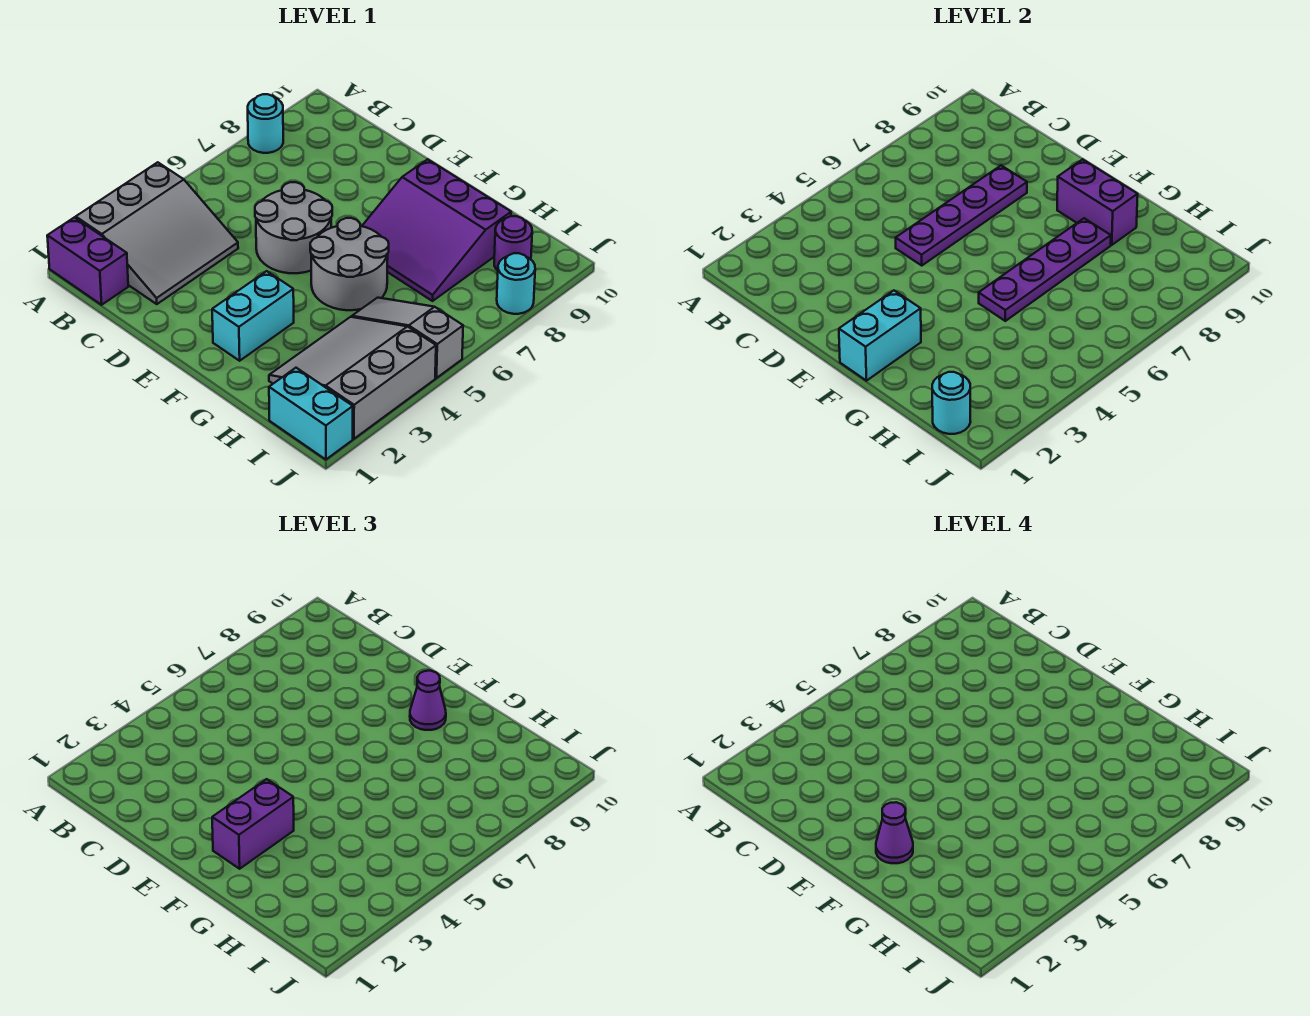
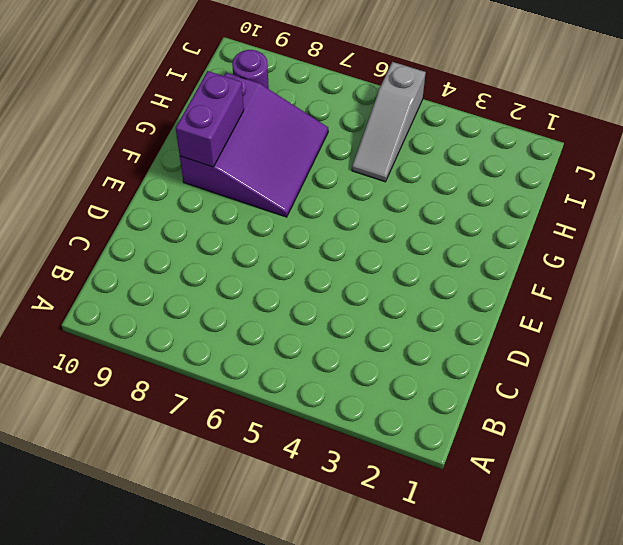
none -> purple 1x2 brick [47,217,128,305]
none -> grey 3x3 slope [76,162,238,304]
none -> cyan 1x1 round brick [248,94,283,153]

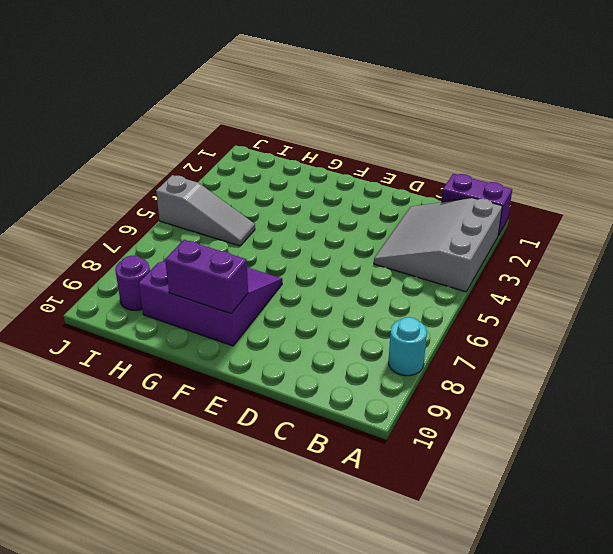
none -> grey 2x2 round brick [255,182,332,273]
none -> cyan 1x2 brick [212,271,294,361]
none -> grey 2x2 round brick [310,218,389,310]

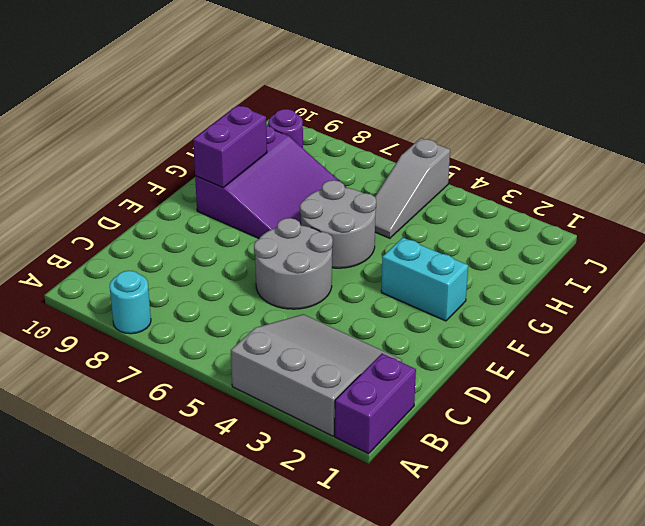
none -> grey 3x3 slope [269,317,436,439]
none -> cyan 1x2 brick [269,368,353,460]
none -> cyan 1x1 round brick [497,253,535,314]

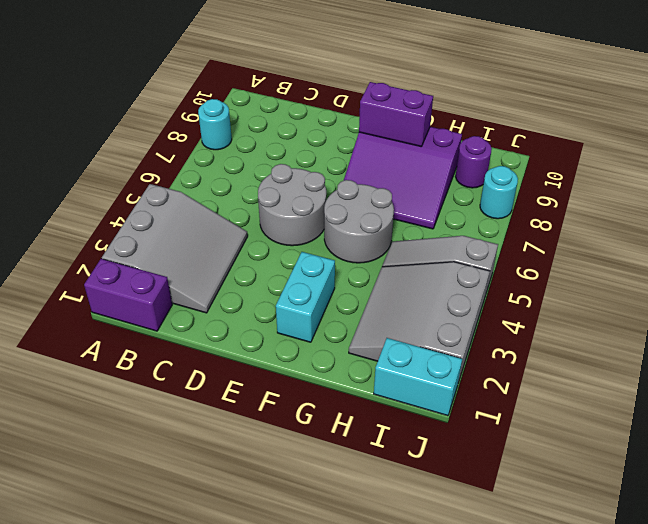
none -> purple 1x4 plate [896,166,1027,265]
none -> cyan 1x2 brick [839,291,921,381]
none -> purple 1x4 plate [979,218,1111,321]

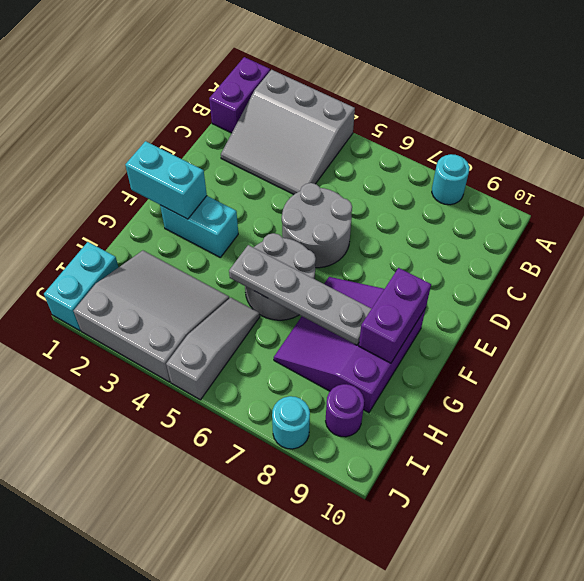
grey 1x4 plate [229,245,371,345] -> purple 1x4 plate [979,218,1111,321]
none -> purple 1x4 plate [896,166,1027,265]
none -> cyan 1x1 round brick [932,372,970,434]
none -> purple 1x2 brick [212,779,294,869]

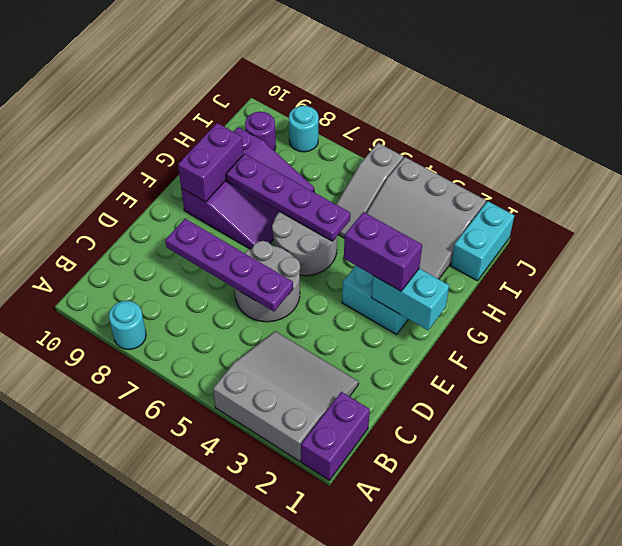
none -> cyan 1x1 round brick [932,372,970,434]
none -> purple 1x1 cone [410,671,446,730]
none -> purple 1x1 cone [876,802,913,863]

